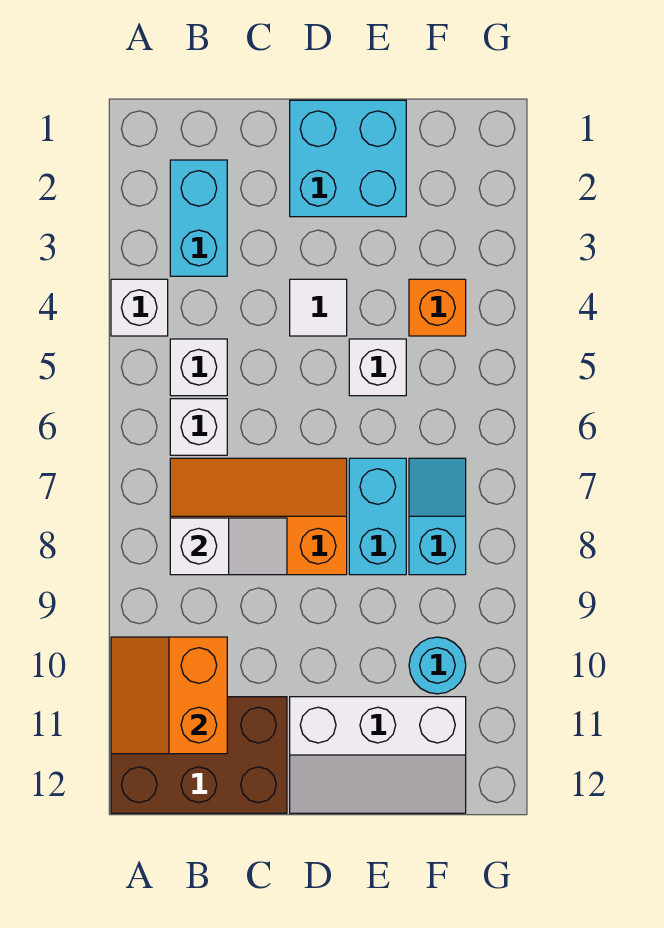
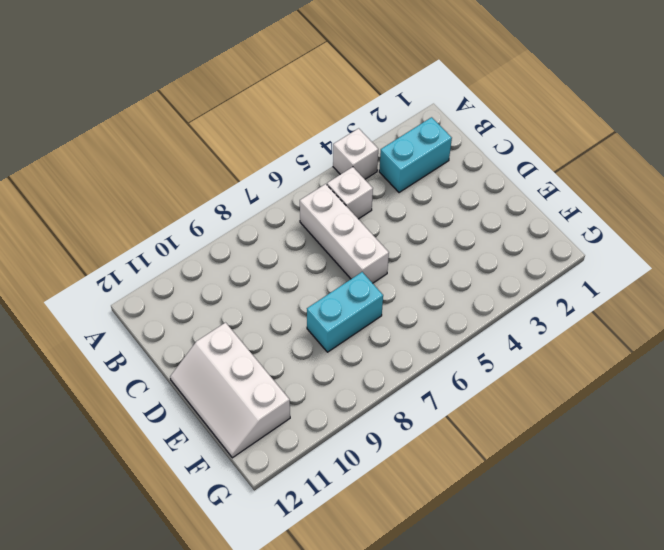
white 1x3 brick [300,184,389,283] -> white 1x1 brick [170,399,227,455]
none -> brown 2x3 brick [111,697,287,813]
none -> orange 2x3 slope [170,458,347,575]
none -> cyan 2x2 brick [290,100,406,217]

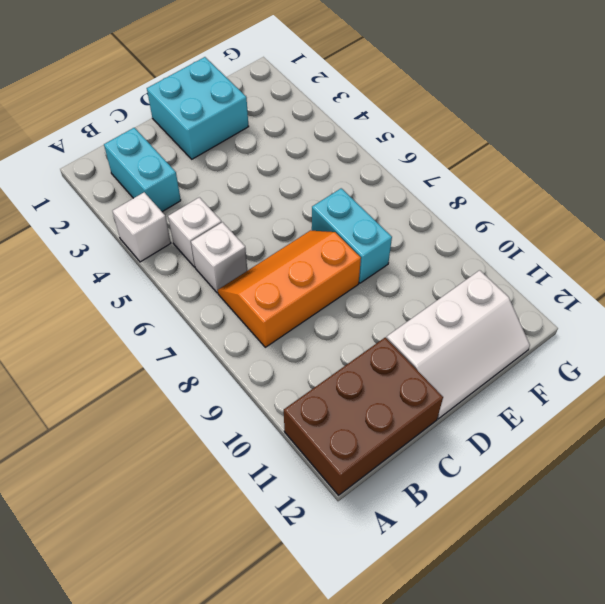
none -> white 1x1 tile [290,279,347,336]
none -> white 1x1 brick [349,339,406,396]
none -> orange 1x1 brick [409,279,466,336]

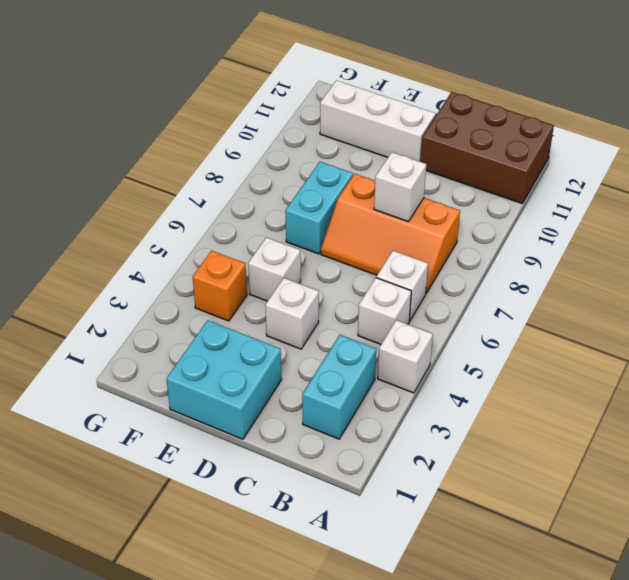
white 1x1 brick [374,152,426,222] -> white 1x2 slope [170,518,287,575]
white 1x1 brick [265,278,319,349] -> white 1x1 tile [290,279,347,336]
none -> cyan 1x2 slope [409,458,466,575]
none -> cyan 1x1 round brick [409,637,466,694]
none -> orange 2x2 slope [111,637,227,754]

